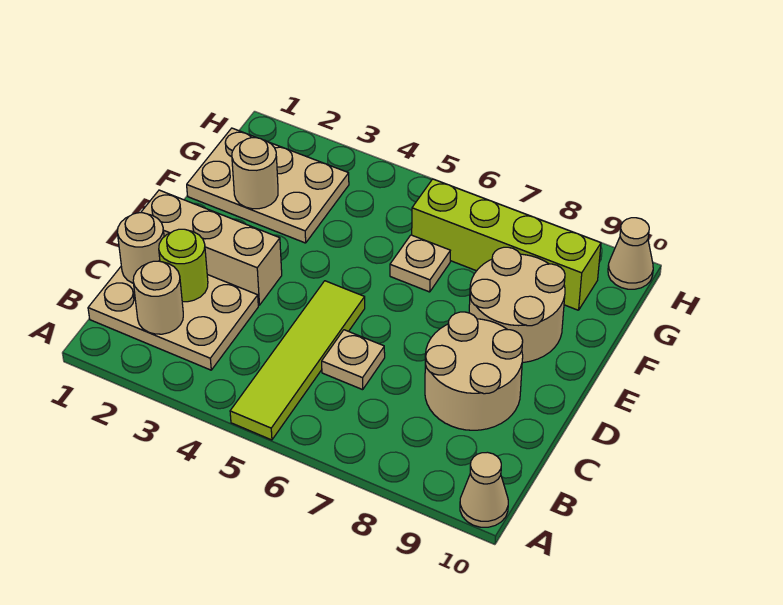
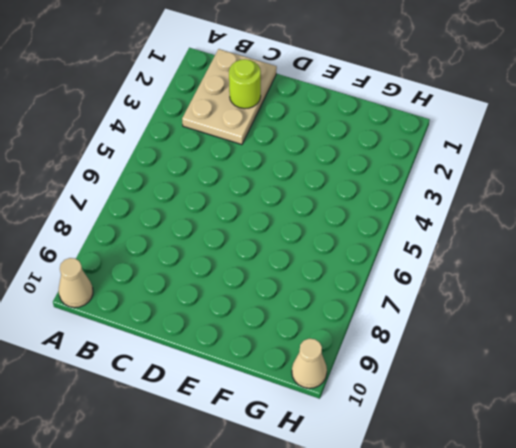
none -> lime 1x4 tile [230,281,365,440]
none -> tan 1x1 plate [322,330,385,390]
none -> tan 2x2 round brick [425,312,523,430]

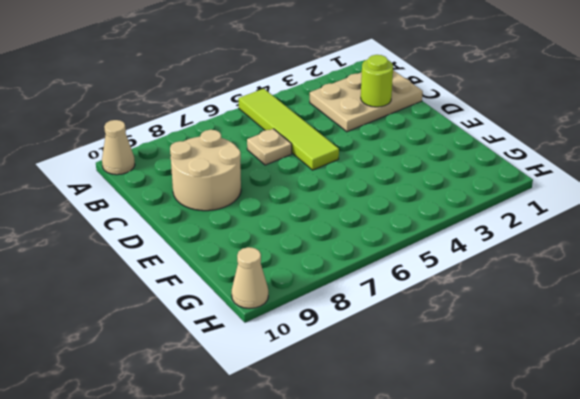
none -> tan 1x3 brick [141,190,282,305]
none -> tan 2x2 round brick [469,247,565,363]
none -> tan 2x3 plate [187,128,349,243]

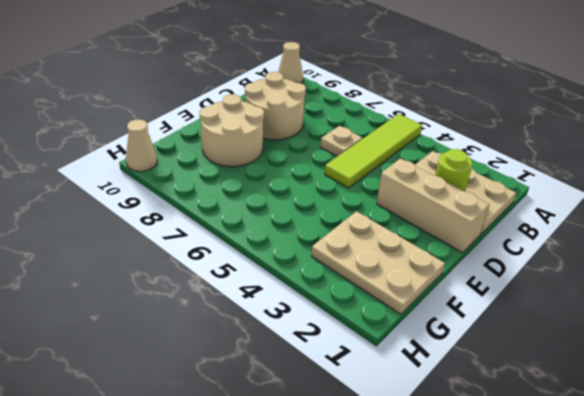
none -> tan 1x1 plate [390,235,450,292]
none -> lime 1x4 brick [412,179,601,310]
none -> tan 1x1 round brick [133,261,183,334]

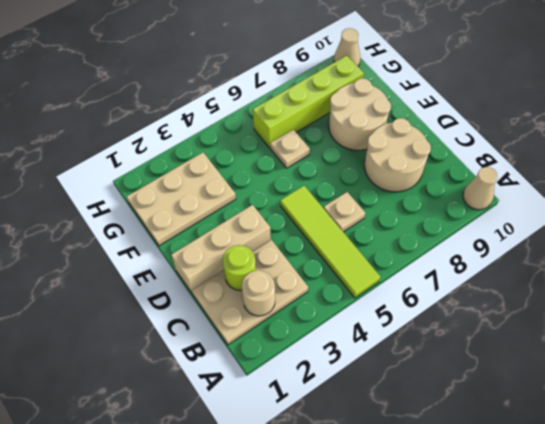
none -> tan 1x1 round brick [117,213,164,283]
none -> tan 1x1 round brick [232,138,278,209]

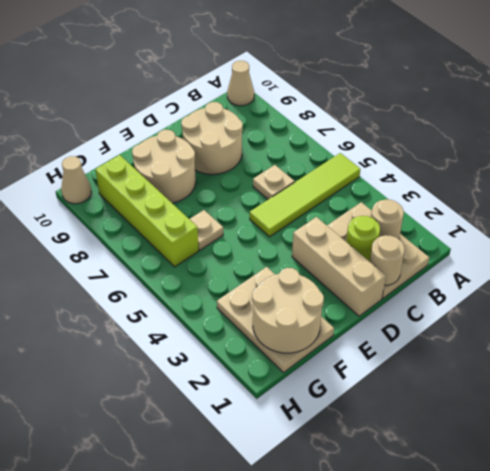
tan 2x2 round brick [252,268,324,353] -> tan 1x1 round brick [232,138,278,209]

